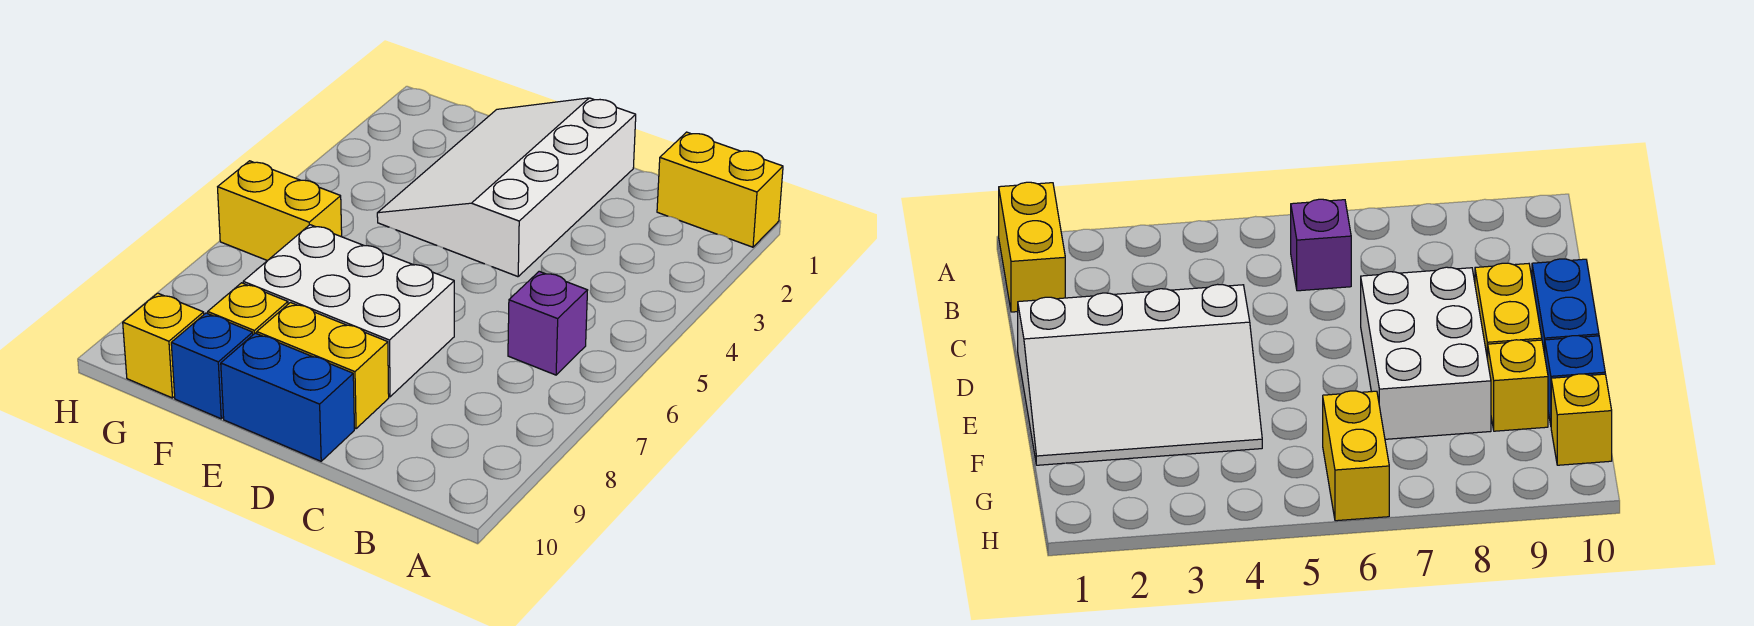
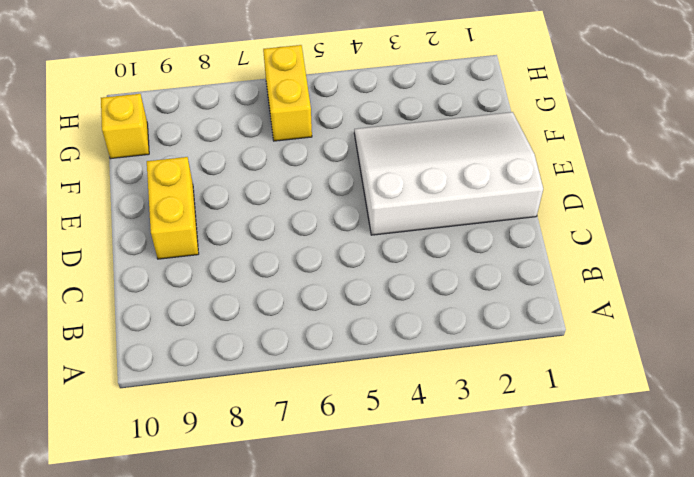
none -> yellow 1x2 brick [657,132,783,247]
none -> purple 1x1 brick [508,271,588,375]

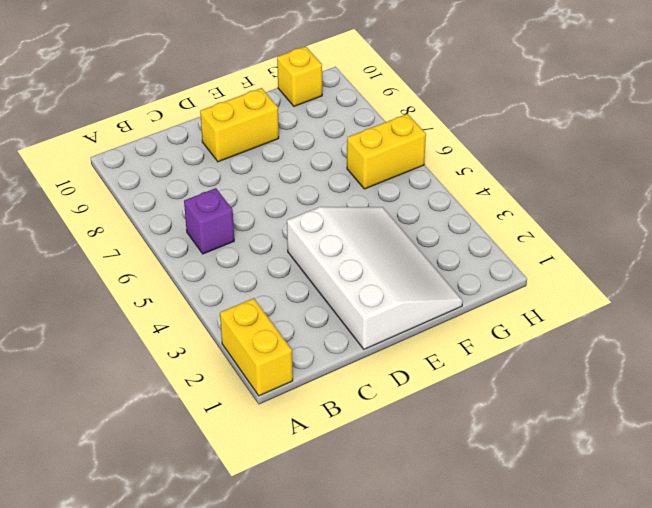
yellow 1x2 brick [220,298,293,396] -> yellow 1x2 brick turned to [657,132,783,247]
none -> white 2x3 brick [243,225,454,397]
none -> blue 1x2 brick [221,333,354,461]

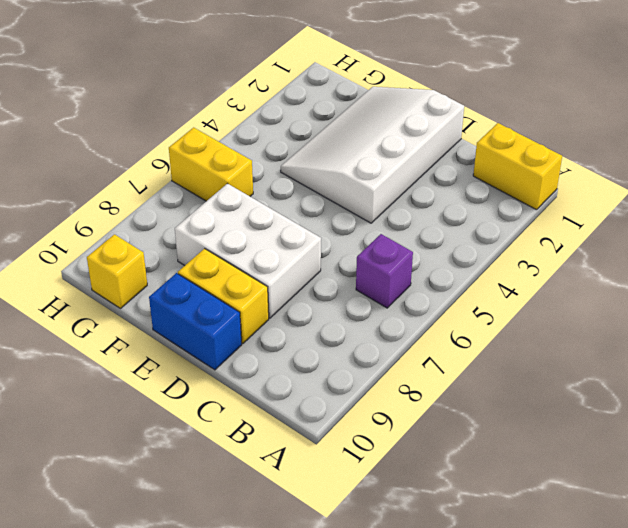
none -> yellow 1x1 brick [208,283,288,334]
none -> blue 1x1 brick [171,313,253,419]

